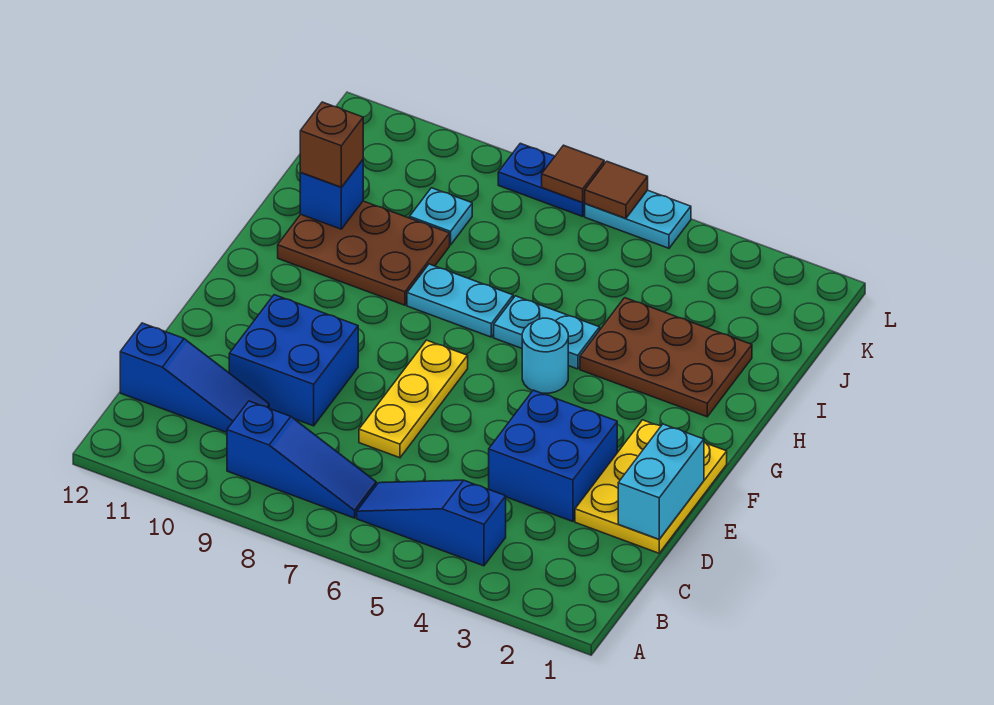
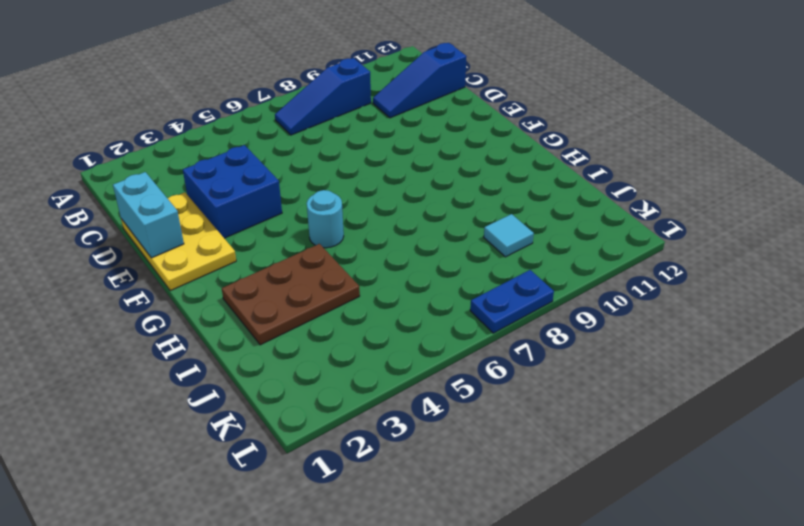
cyan 1x1 tile [484,214,534,257] -> cyan 1x1 plate [410,188,472,245]
none -> blue 1x3 slope [357,480,506,566]
none -> yellow 1x3 plate [359,340,468,458]
none -> blue 2x2 brick [229,295,358,426]

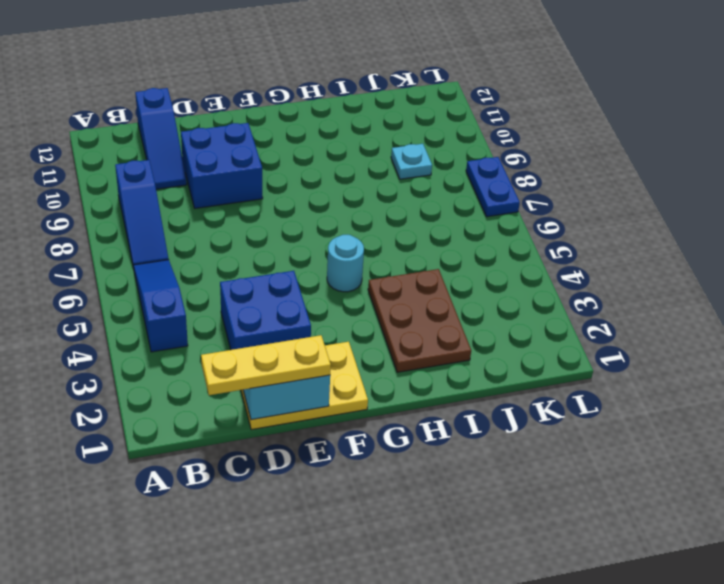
yellow 1x3 plate [201,335,331,395] -> yellow 1x3 plate moved to [359,340,468,458]
none -> cyan 1x2 plate [494,296,600,369]
none -> cyan 1x2 plate [407,264,513,337]
none -> brown 2x3 plate [278,201,450,305]

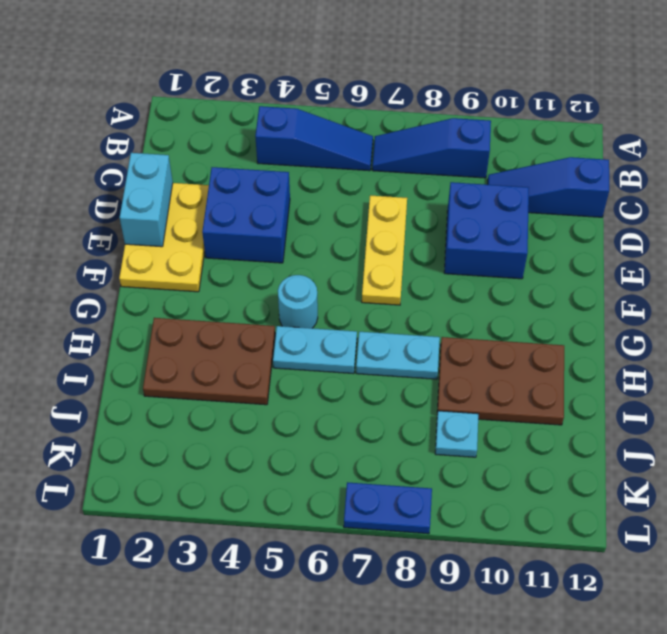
none -> cyan 1x2 plate [585,190,691,248]
none -> blue 1x1 brick [300,160,363,229]
none -> brown 1x1 tile [584,161,648,218]

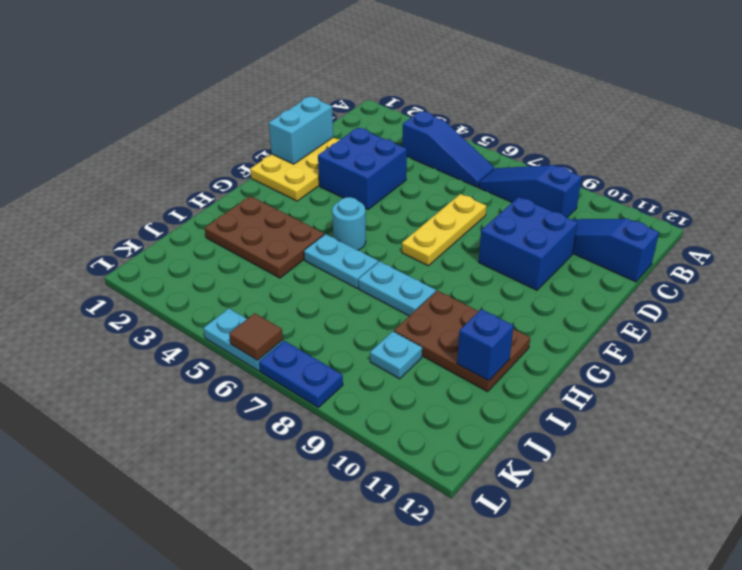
none -> brown 1x1 tile [542,145,604,202]
none -> brown 1x1 brick [300,102,363,187]

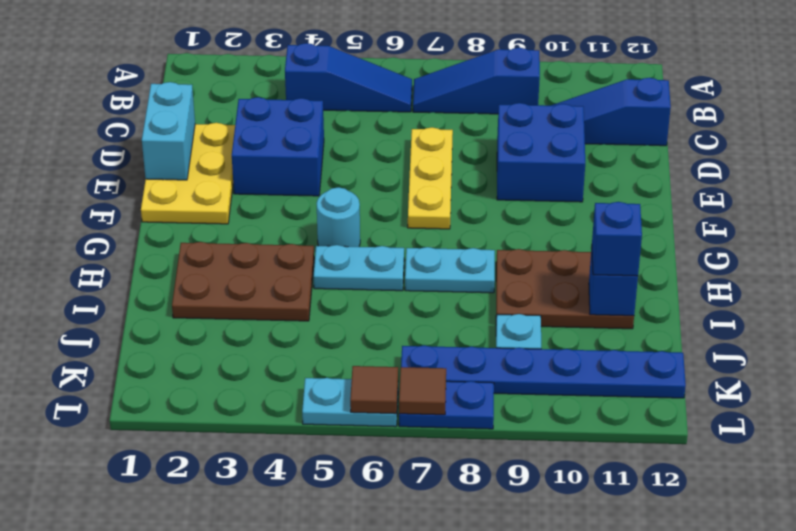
blue 1x1 brick [592,202,642,276] -> brown 1x1 brick [300,102,363,187]
blue 1x6 plate [401,345,686,398] -> none

